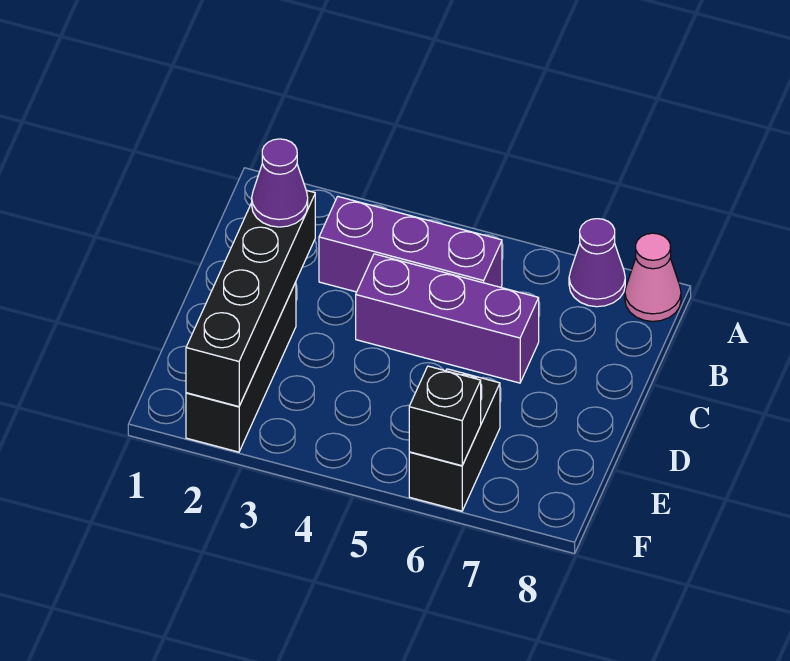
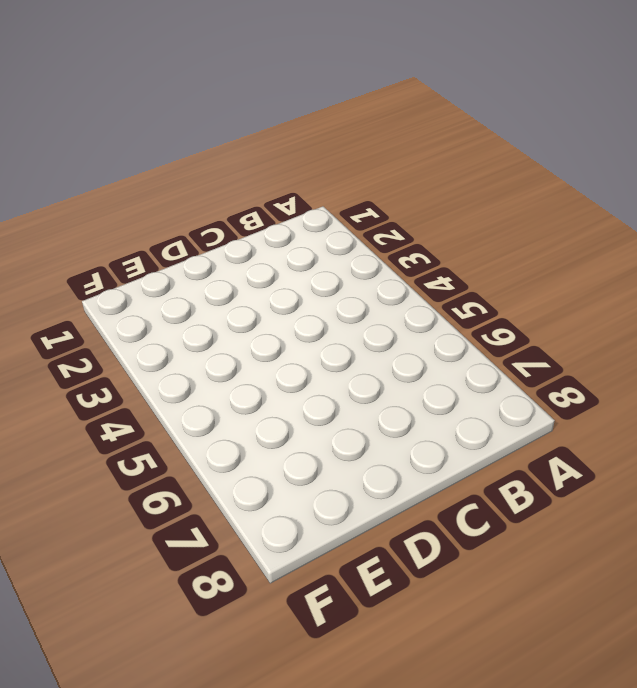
none -> purple 1x1 cone [569,219,625,307]
none -> pink 1x1 cone [625,233,681,321]

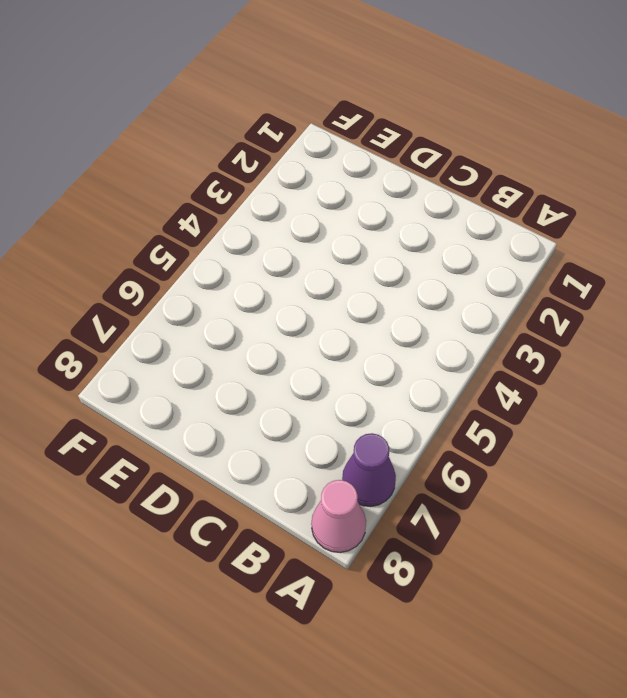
none -> purple 1x3 brick [319,197,502,292]
none -> purple 1x3 brick [356,254,539,383]

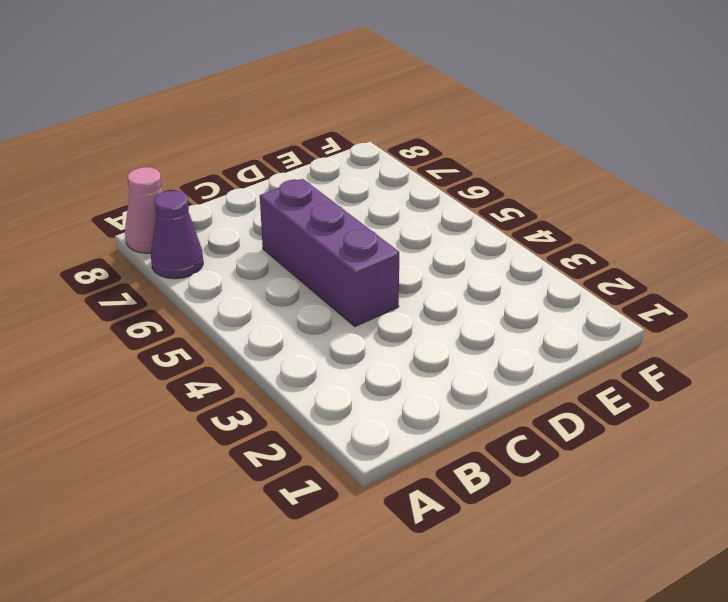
none -> purple 1x3 brick [319,197,502,292]
none -> black 1x3 brick [186,282,296,452]

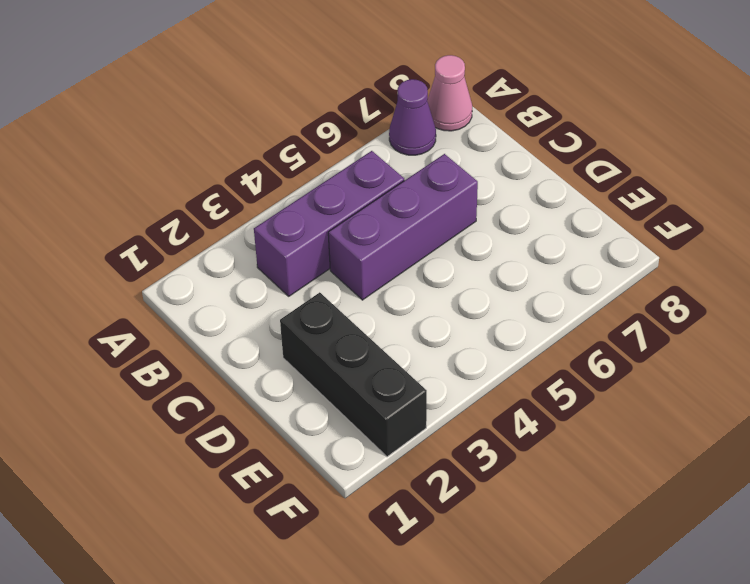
none -> black 1x2 brick [409,369,500,511]
none -> black 1x4 brick [186,190,315,407]

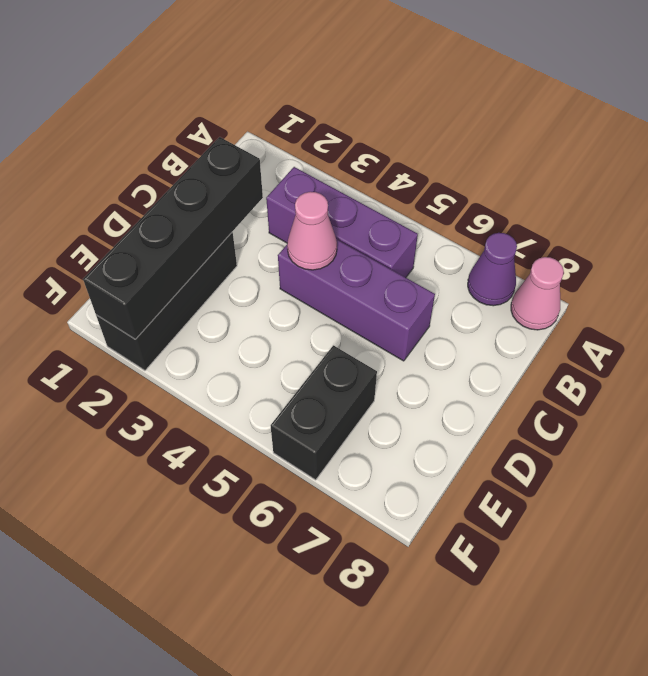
pink 1x1 cone [287,192,337,270] -> none
none -> black 1x1 brick [409,366,481,466]
none -> purple 1x1 cone [252,139,308,227]

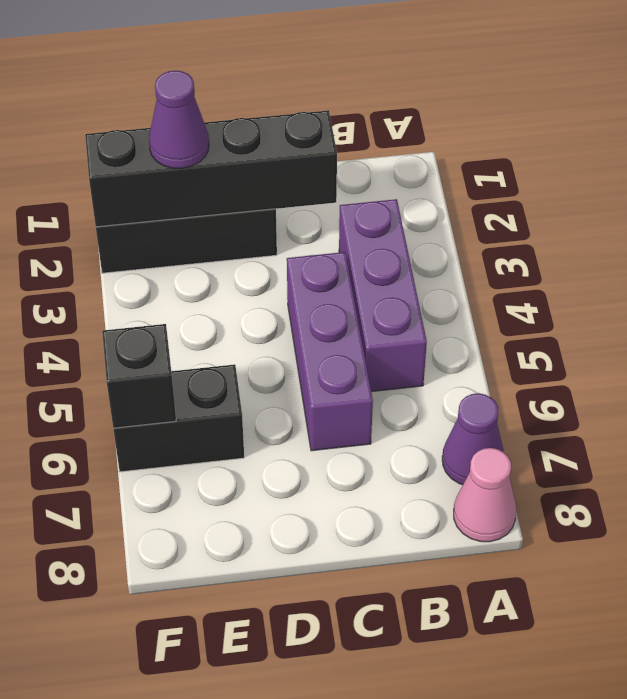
purple 1x1 cone [149,71,209,168] -> purple 1x1 cone moved to [252,139,308,227]

